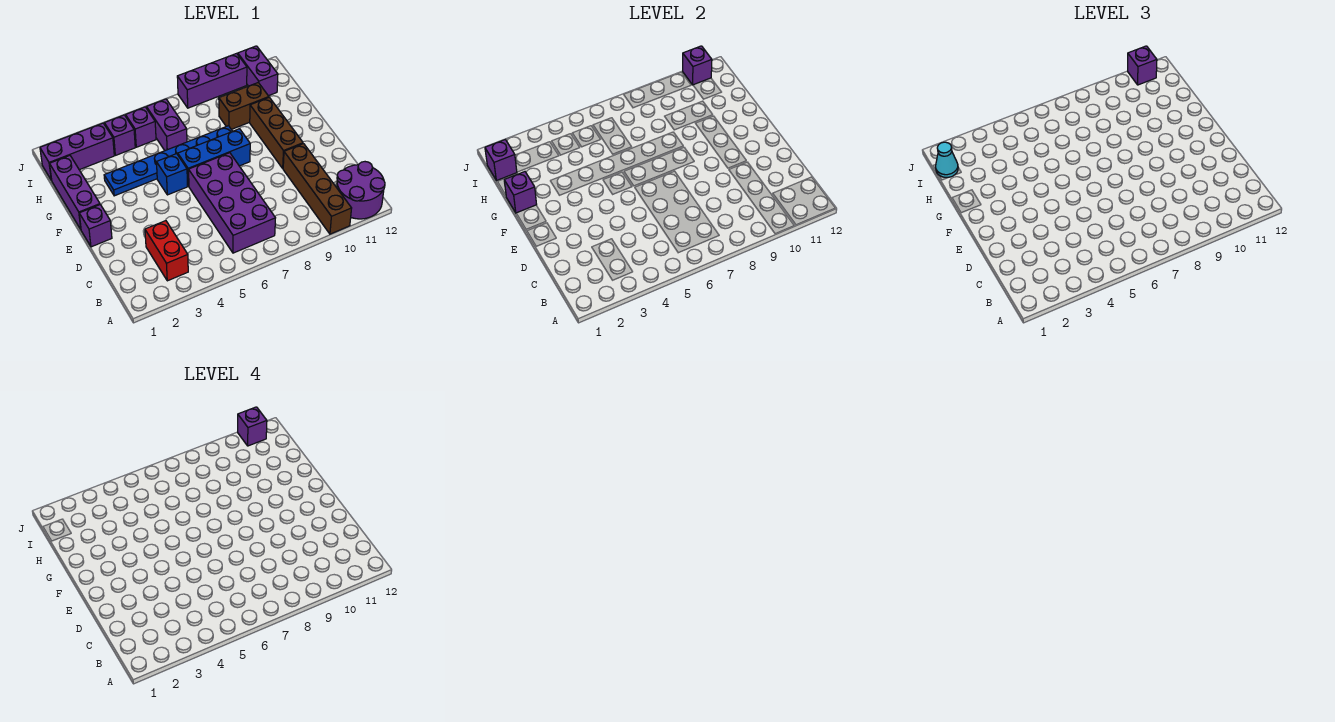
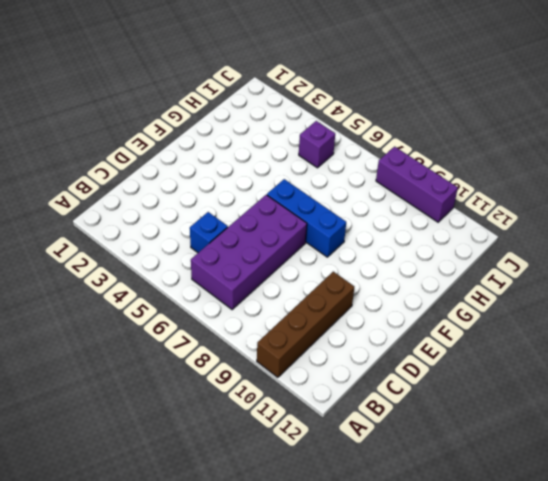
blue 1x1 brick [190,212,228,253] -> blue 1x1 brick moved to [156,154,188,195]
none -> purple 2x2 round brick [337,162,385,219]
none -> red 1x2 brick [145,221,188,281]
none -> purple 1x1 brick [79,205,112,247]

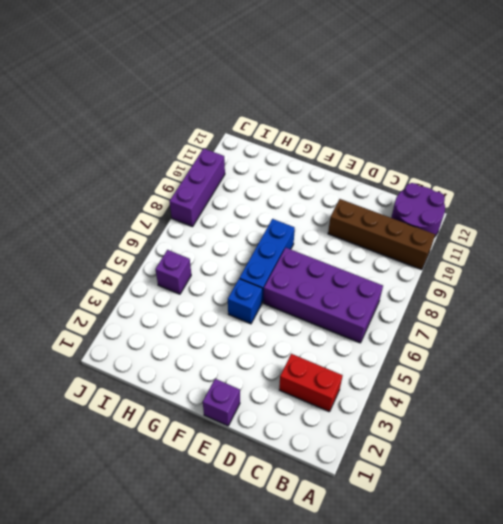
none -> brown 1x3 brick [250,97,303,168]
none -> purple 1x3 brick [50,156,100,229]
none -> blue 1x6 plate [104,126,232,196]

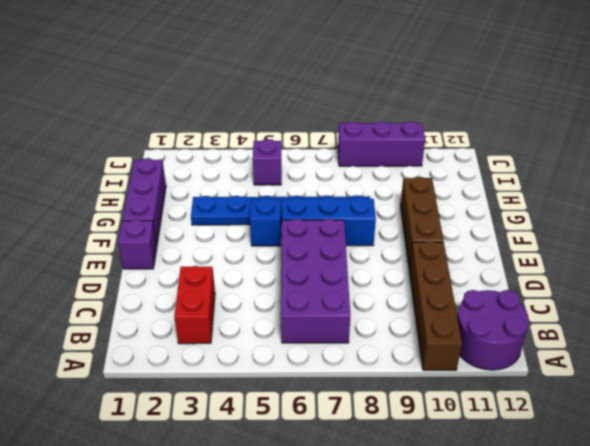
none -> purple 1x2 brick [147,99,187,151]
none -> brown 1x2 brick [219,83,269,130]
none -> purple 1x3 brick [40,123,114,180]

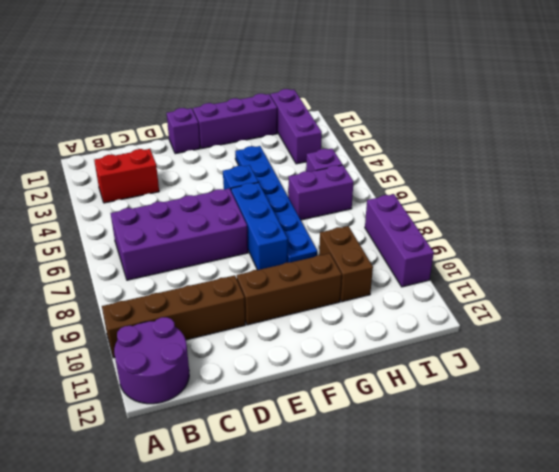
none -> purple 1x1 brick [104,115,135,155]
none -> purple 1x2 brick [238,46,278,96]
none -> purple 1x1 brick [504,172,537,213]

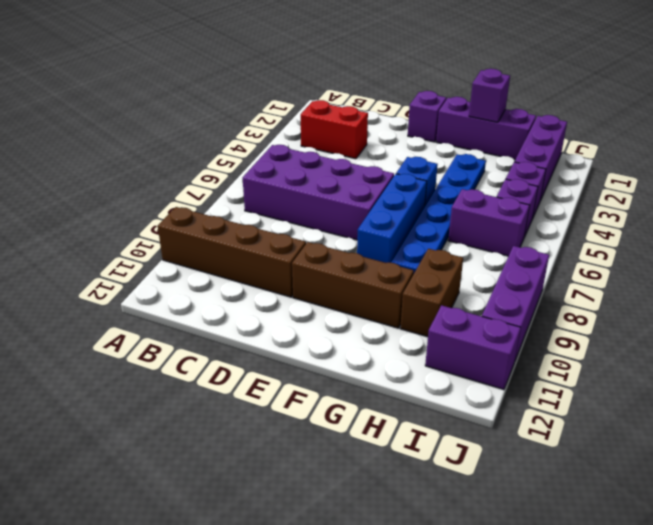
none -> purple 2x2 round brick [337,162,385,219]
none -> purple 1x1 brick [485,140,517,181]
none -> purple 1x1 brick [683,46,712,85]

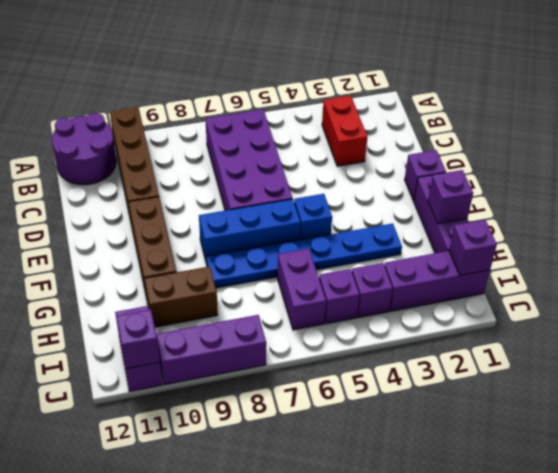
none -> cyan 1x1 cone [936,142,958,177]
none -> purple 1x1 brick [1128,46,1157,85]
none -> purple 1x1 brick [238,407,267,446]

